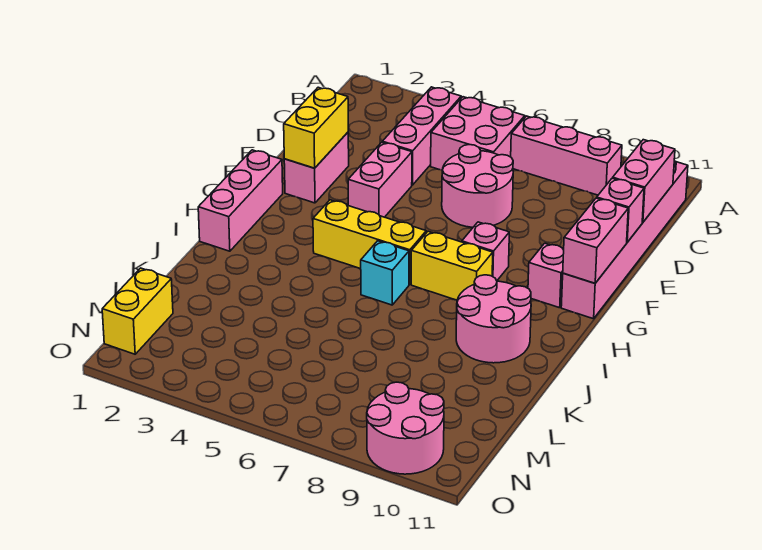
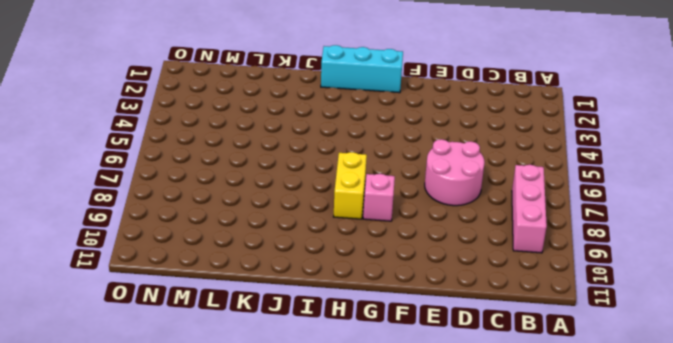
cyan 1x3 brick [321,45,403,93] -> pink 1x3 brick [198,150,283,251]
none -> pink 1x3 brick [382,87,461,185]
none -> pink 2x2 brick [431,97,525,170]
none -> pink 1x6 brick [561,161,688,319]

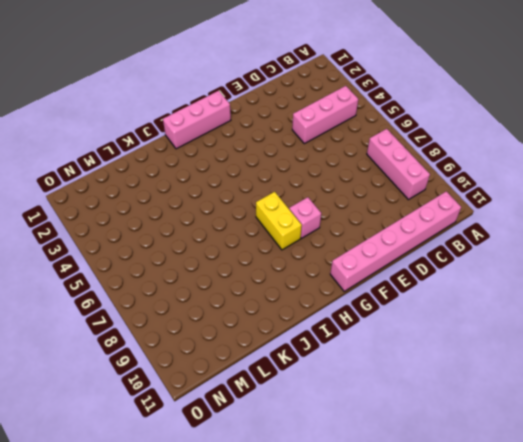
none -> pink 2x2 brick [431,97,525,170]
none -> pink 2x2 round brick [442,145,513,227]
none -> pink 1x2 brick [284,132,349,203]

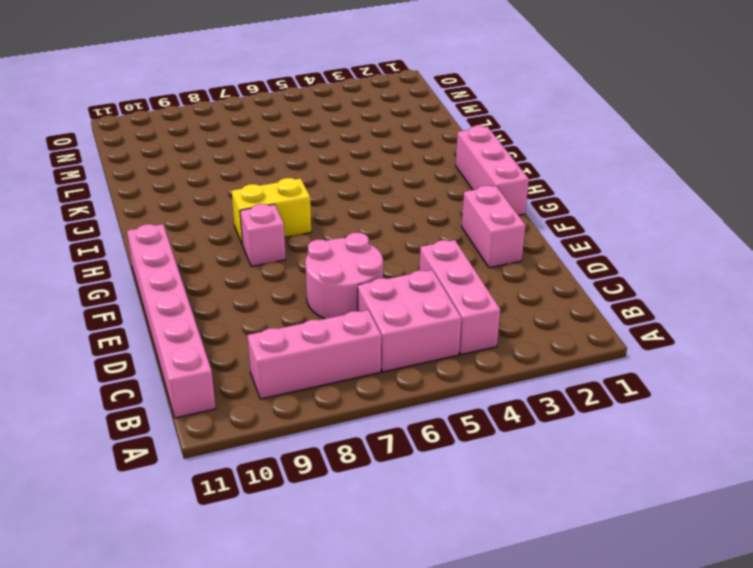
none -> pink 1x2 brick [348,142,412,217]
none -> pink 1x1 brick [528,243,564,308]
none -> yellow 1x3 brick [313,200,426,285]

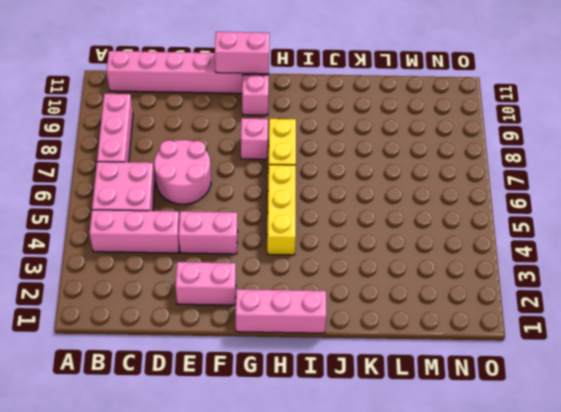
none -> cyan 1x1 brick [361,241,409,305]
none -> pink 2x2 round brick [456,275,531,363]
none -> yellow 1x2 brick [102,268,173,354]

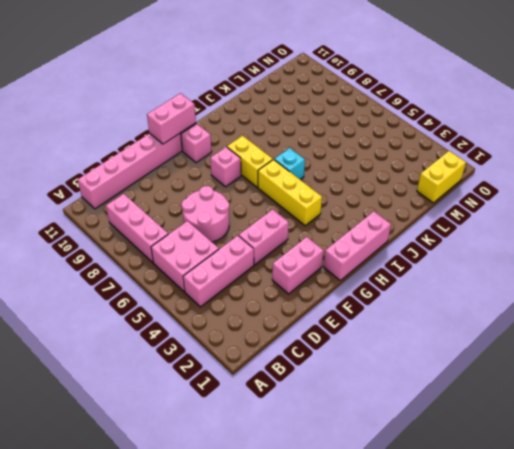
none -> pink 2x2 round brick [456,275,531,363]
none -> pink 2x2 round brick [367,382,444,474]
none -> pink 1x2 brick [613,140,675,222]

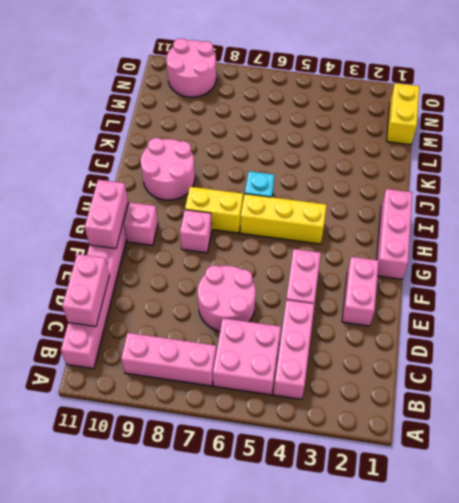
none -> yellow 1x2 brick [284,87,348,168]
none -> pink 1x1 brick [597,178,644,242]

